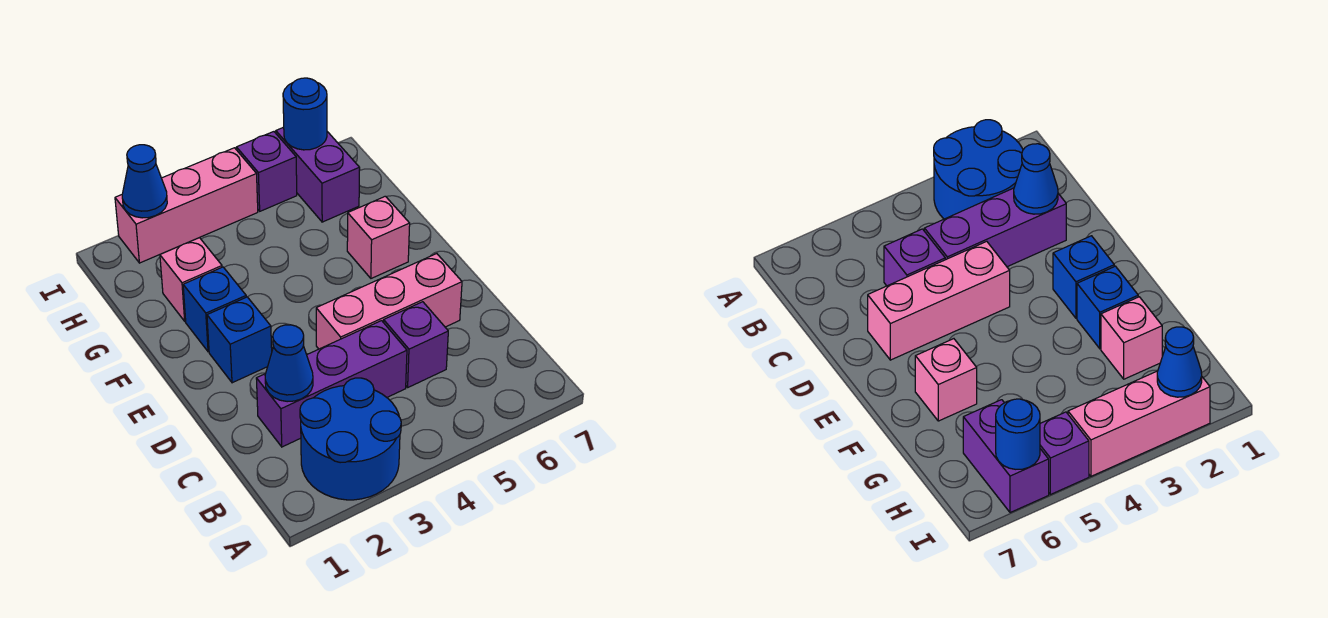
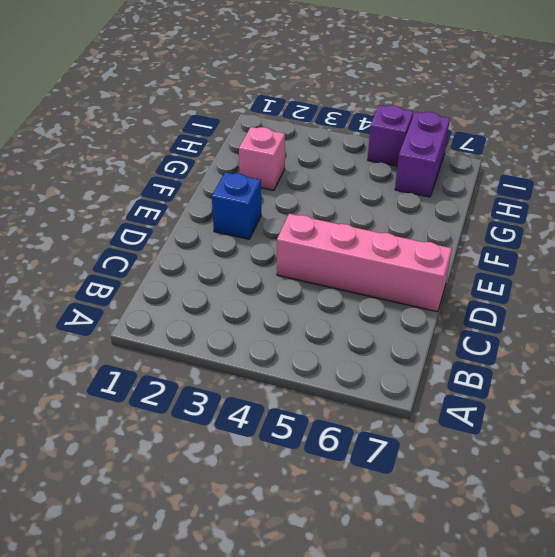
pink 1x4 brick [277,214,452,312] -> pink 1x3 brick [316,254,462,349]
none -> blue 2x2 round brick [300,378,401,500]
none -> purple 1x3 brick [256,321,407,447]
none -> purple 1x1 brick [384,302,448,387]

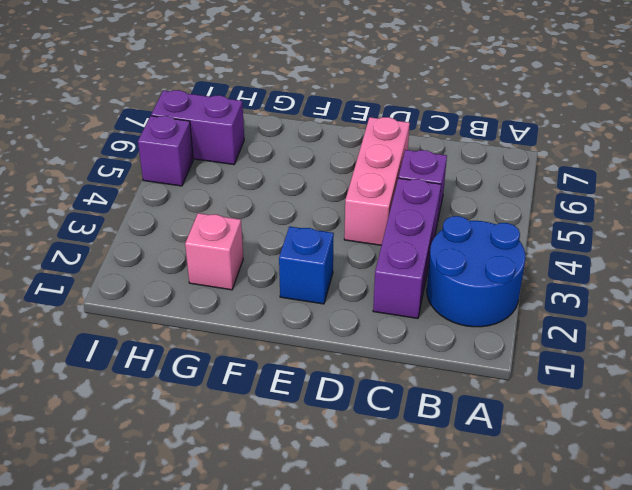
none -> blue 1x1 brick [183,267,246,352]
none -> pink 1x1 brick [347,196,410,278]
none -> pink 1x3 brick [115,148,258,263]

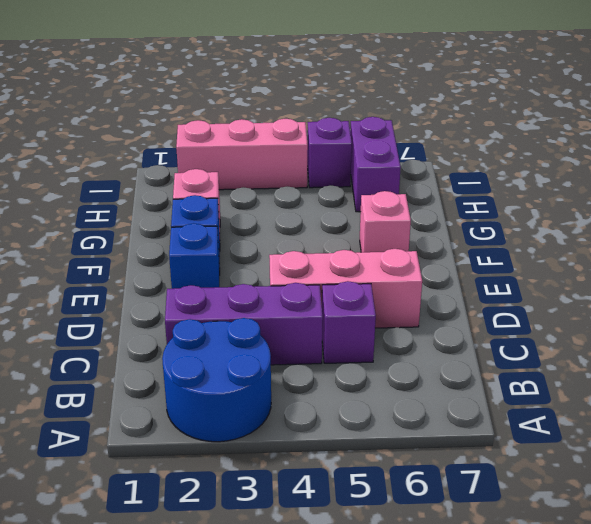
none -> blue 1x1 cone [265,325,313,402]
none -> blue 1x1 cone [122,145,167,218]
none -> blue 1x1 round brick [283,78,327,150]

